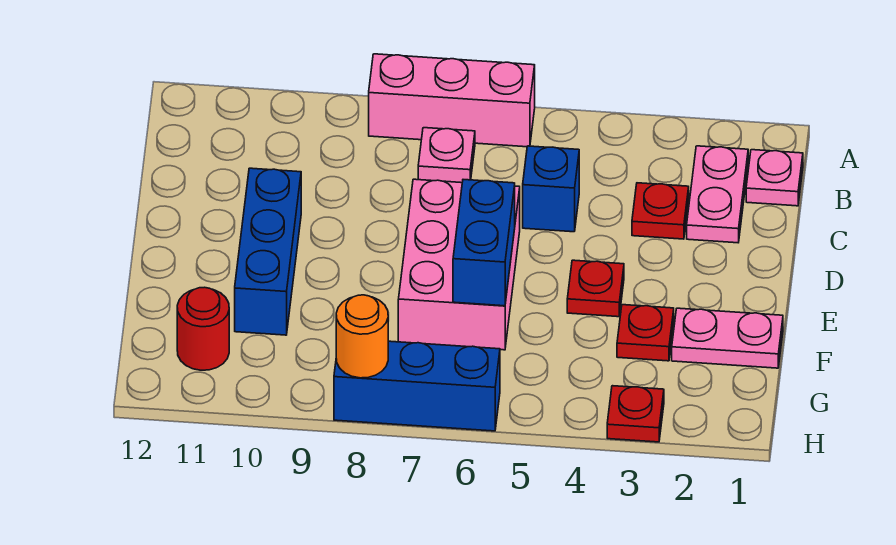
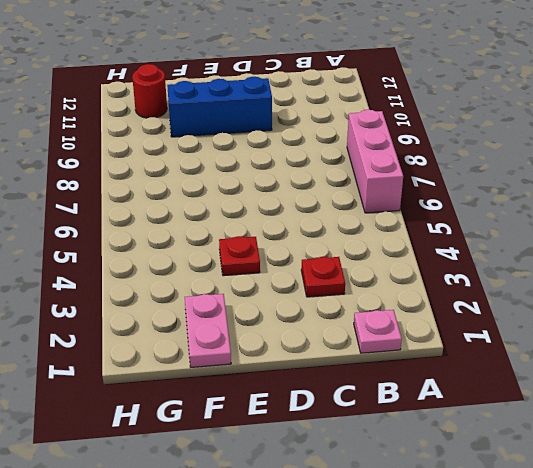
none -> pink 1x2 plate [687,146,748,243]
none -> pink 1x1 plate [418,128,475,183]
none -> blue 1x1 brick [523,146,579,232]

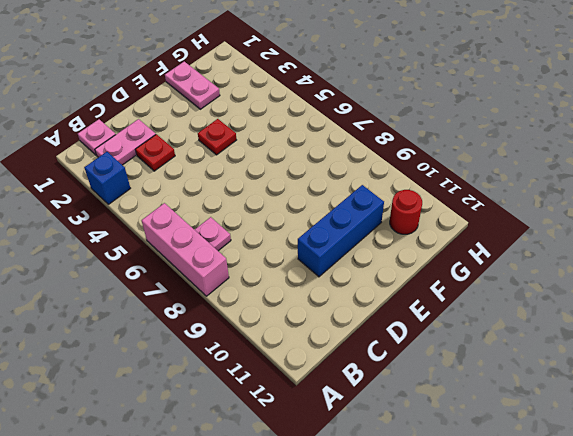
blue 1x1 brick [84,152,131,204] -> blue 1x1 brick moved to [523,146,579,232]
none -> pink 2x3 brick [398,179,520,350]
none -> red 1x1 plate [617,305,674,361]
none -> red 1x1 plate [607,386,664,442]

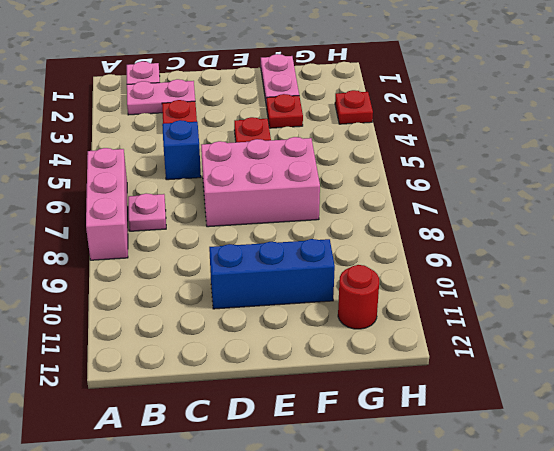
none -> blue 1x3 brick [334,341,500,431]
none -> blue 1x2 brick [453,180,515,306]
none -> orange 1x1 round brick [336,295,388,378]

